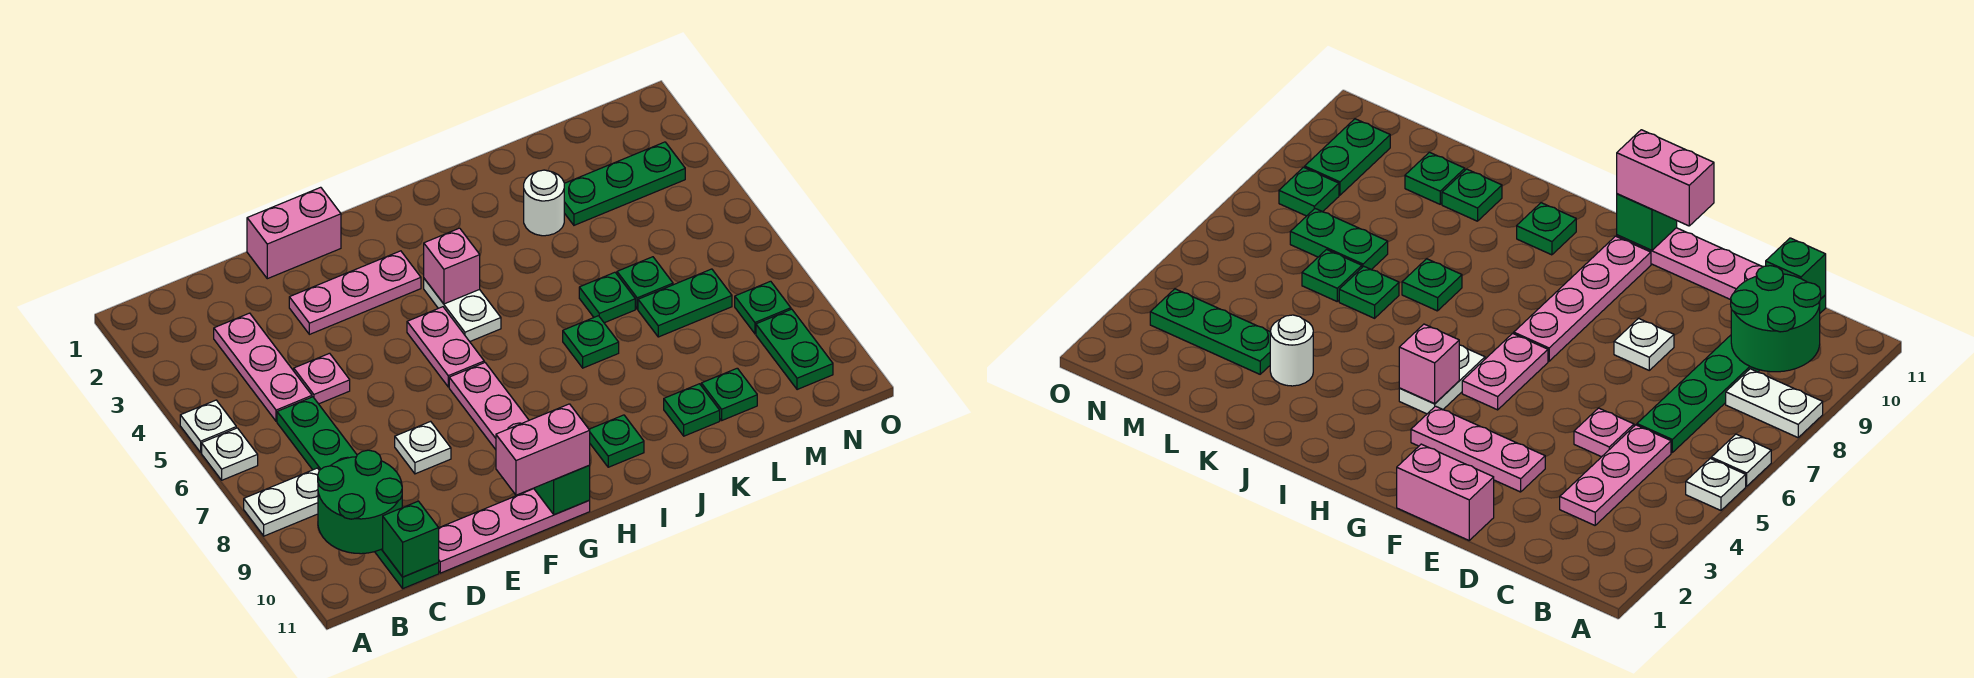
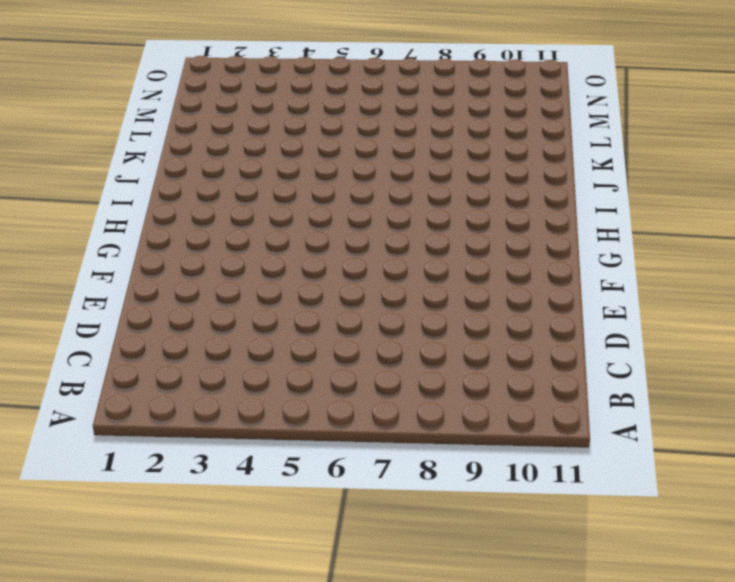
none -> white 1x1 plate [180,400,236,452]
none -> white 1x1 plate [202,428,258,480]
none -> white 1x2 plate [244,468,319,536]

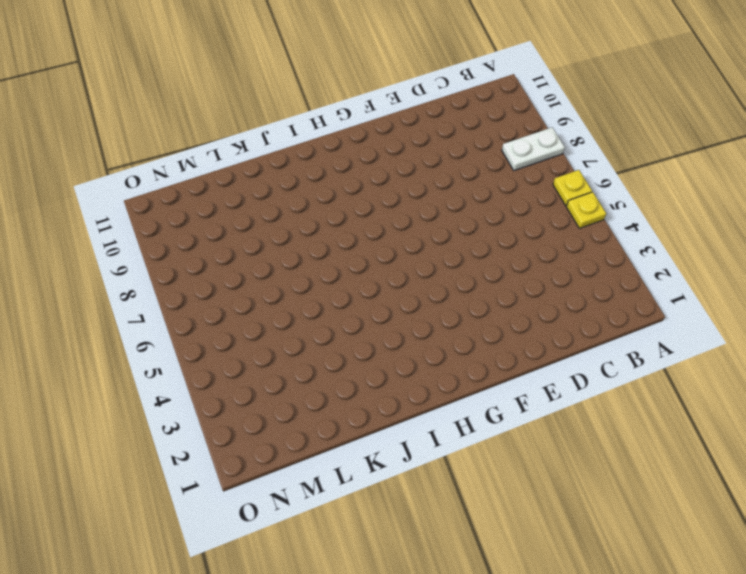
yellow 1x1 plate [566,192,606,228] -> white 1x1 plate [180,400,236,452]
yellow 1x1 plate [553,170,592,206] -> white 1x1 plate [202,428,258,480]
none -> pink 1x3 plate [214,313,312,421]
none -> green 1x6 plate [277,397,439,588]
none -> pink 1x1 plate [294,353,350,404]

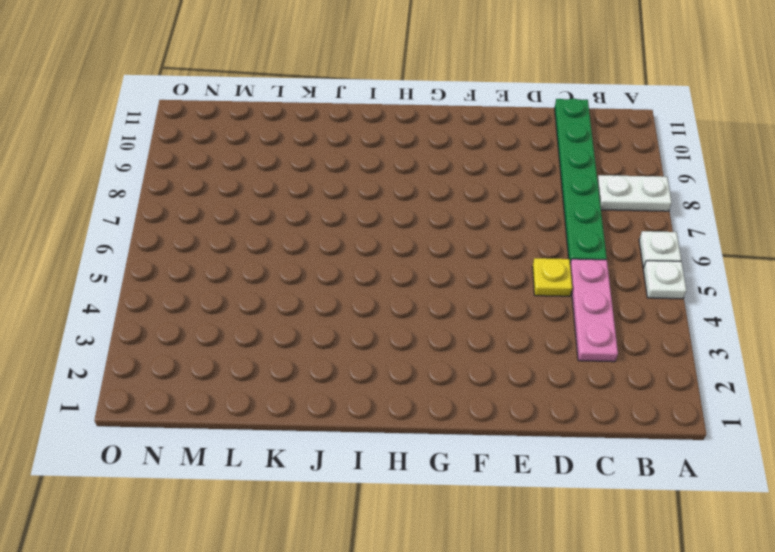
yellow 1x1 plate [532,258,572,296] -> pink 1x1 plate [294,353,350,404]
none -> pink 1x4 plate [438,489,590,573]
none -> pink 1x2 brick [247,187,341,279]
none -> pink 1x3 plate [289,251,421,334]

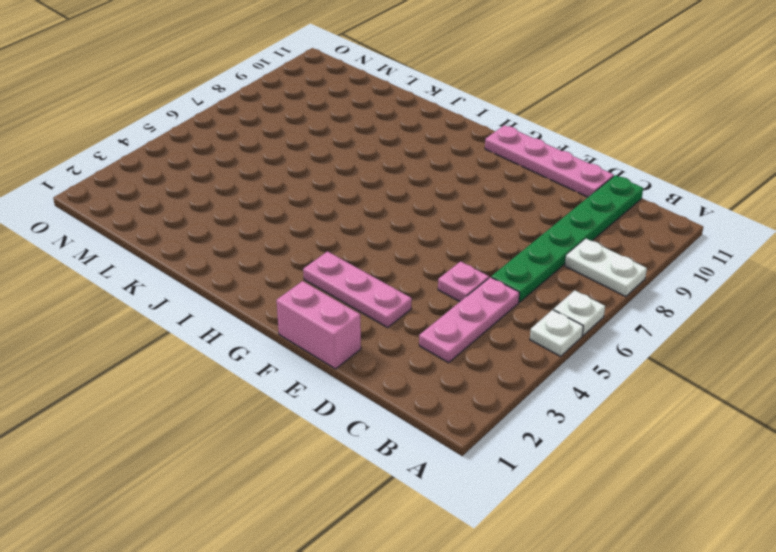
none -> white 1x1 plate [395,421,451,474]
none -> pink 1x2 plate [407,307,484,387]
none -> pink 1x4 plate [449,362,534,491]

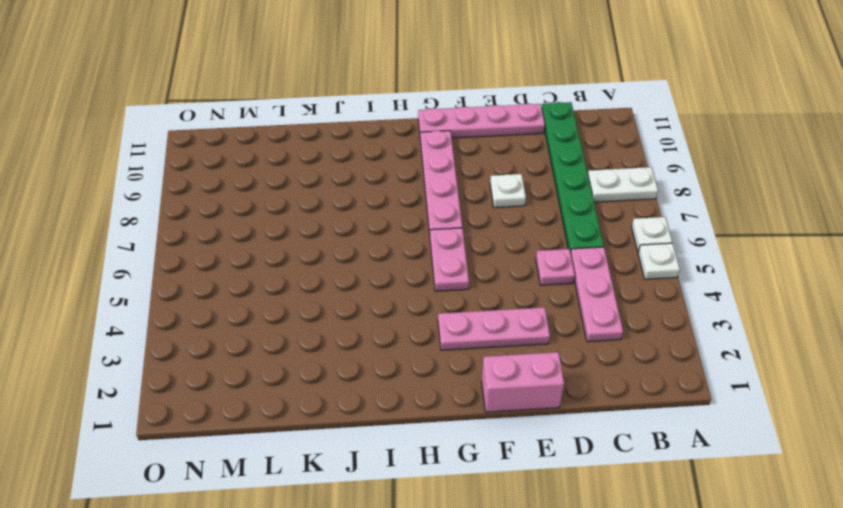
none -> white 1x2 plate [424,279,501,342]
none -> green 1x1 plate [589,415,644,467]
none -> green 1x1 plate [563,316,619,368]

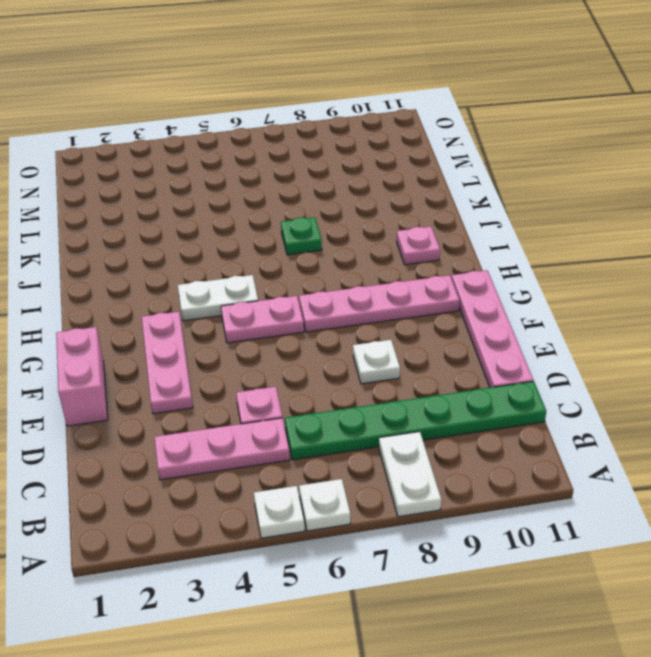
pink 1x1 plate [397,227,440,265] -> green 1x1 plate [589,415,644,467]
none -> white 1x1 round brick [524,170,564,236]
none -> green 1x1 plate [579,272,635,323]
none -> green 1x1 plate [664,384,720,436]

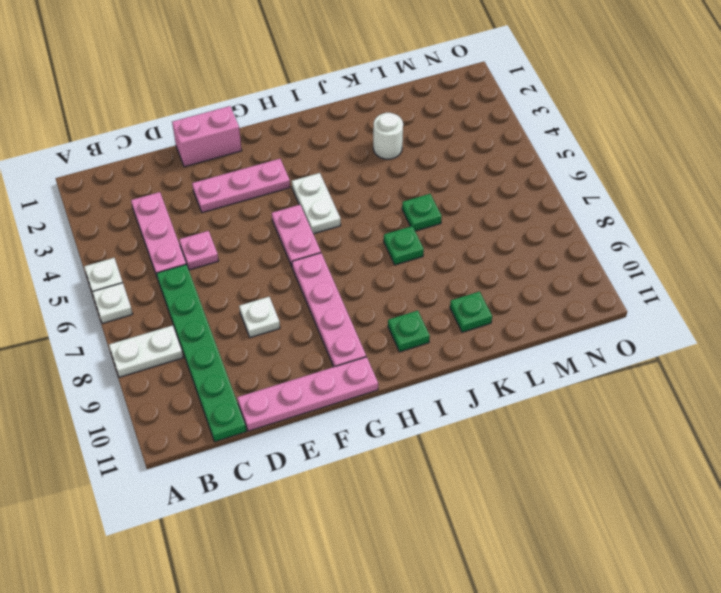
none -> green 1x3 plate [564,142,685,225]
none -> green 1x1 plate [617,257,673,309]
none -> green 1x2 plate [638,269,732,337]

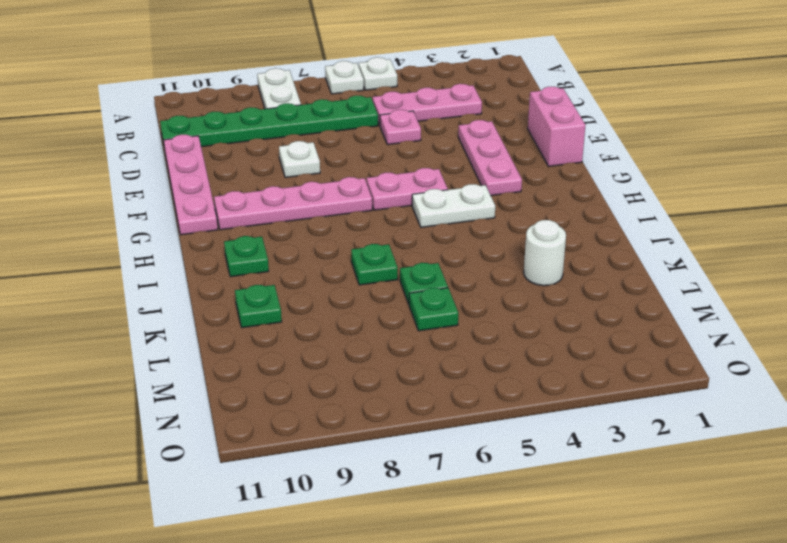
none -> green 1x3 plate [564,142,685,225]
none -> green 1x2 plate [638,269,732,337]
none -> green 1x1 plate [701,368,757,420]

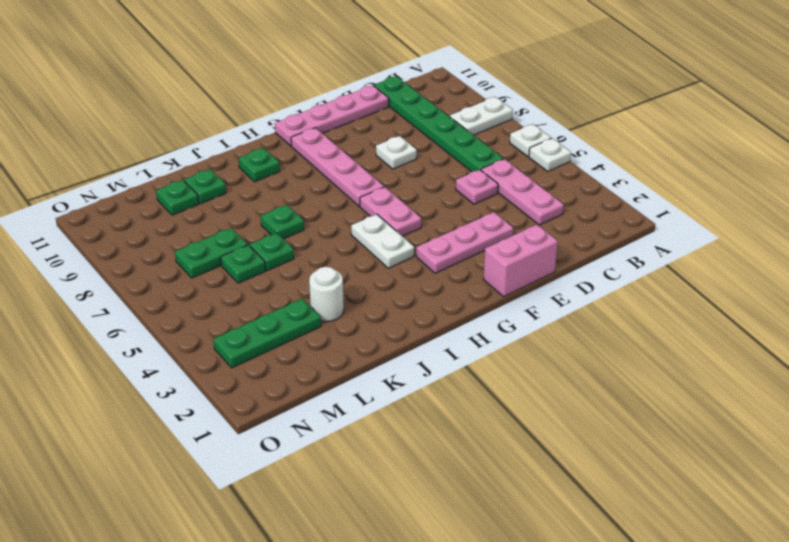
none -> green 1x1 plate [735,281,791,334]
none -> green 1x2 plate [756,309,833,390]
none -> green 2x2 round brick [318,450,402,554]

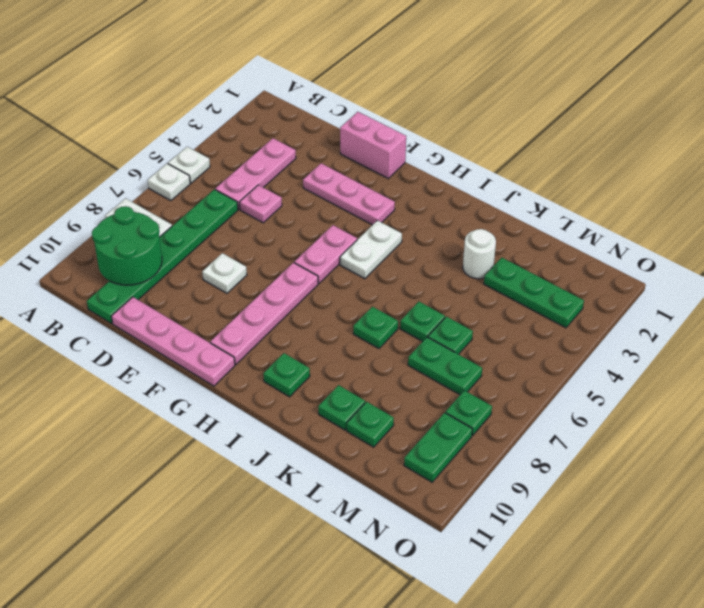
none -> green 1x1 brick [383,501,439,577]
none -> green 1x1 brick [534,465,590,515]
none -> pink 1x1 brick [424,228,480,304]

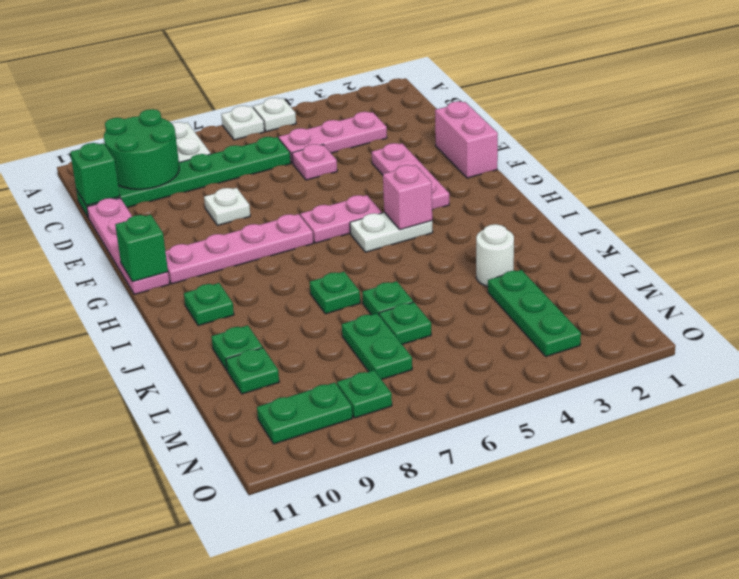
none -> pink 1x2 brick [496,404,590,495]

